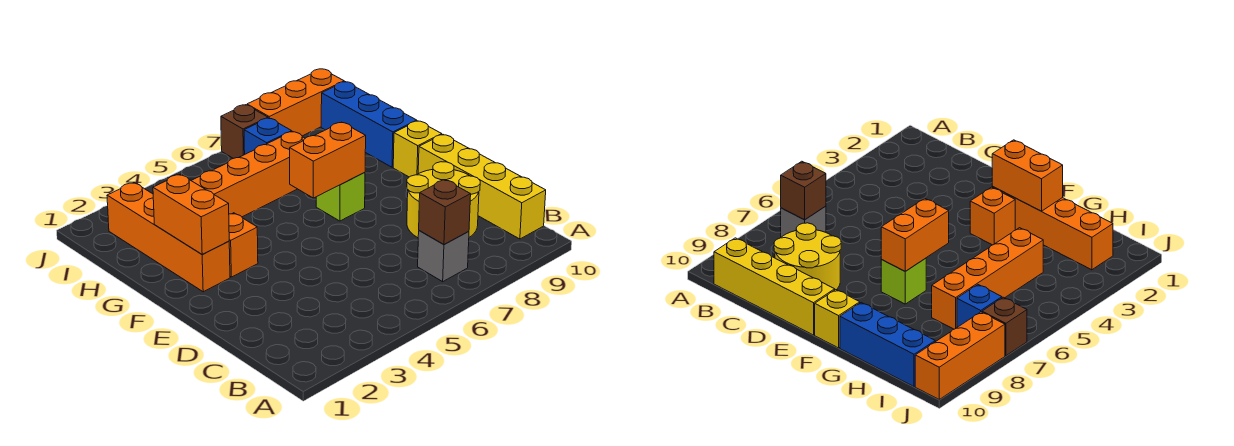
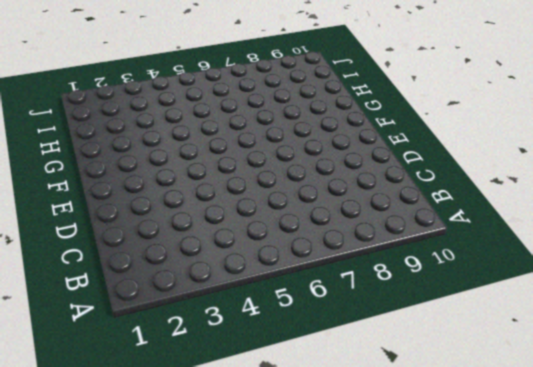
none -> grey 1x1 brick [418,231,469,282]
none -> yellow 1x4 brick [418,134,546,239]
none -> yellow 2x2 round brick [407,162,480,238]

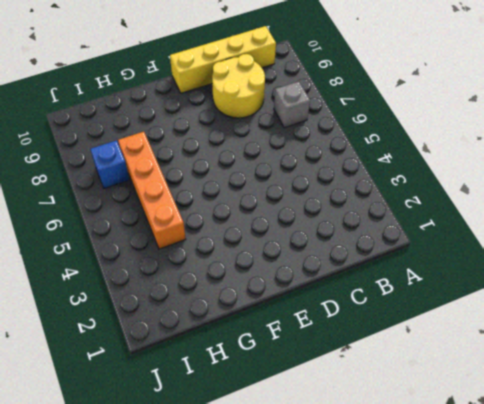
none -> orange 1x4 brick [107,183,230,292]
none -> orange 1x1 brick [229,213,258,277]
none -> lime 1x1 brick [316,173,365,221]

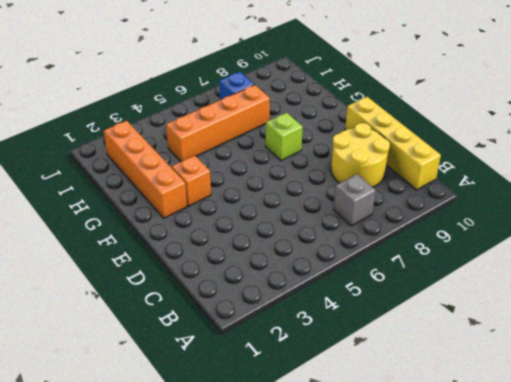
none -> yellow 1x1 brick [393,121,442,177]
none -> blue 1x3 brick [321,82,417,167]
none -> brown 1x1 brick [221,105,268,159]

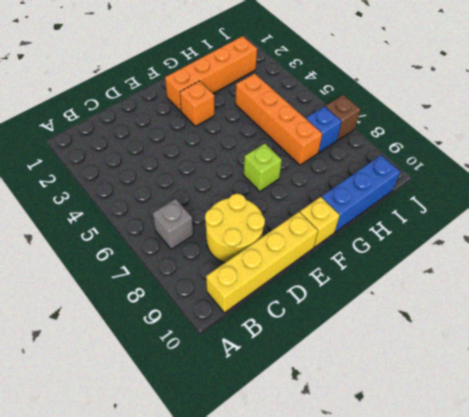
none -> orange 1x3 brick [247,69,344,136]
none -> brown 1x1 brick [419,180,471,245]
none -> orange 1x2 brick [153,174,229,254]

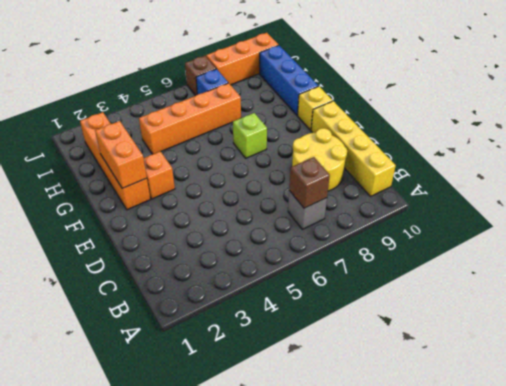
none -> orange 1x2 brick [290,122,366,198]

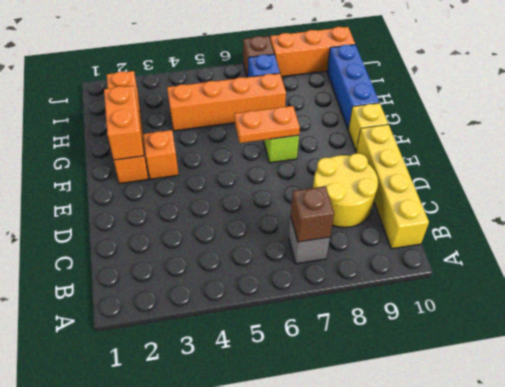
orange 1x2 plate [234,106,300,143] -> orange 1x2 brick [290,122,366,198]

